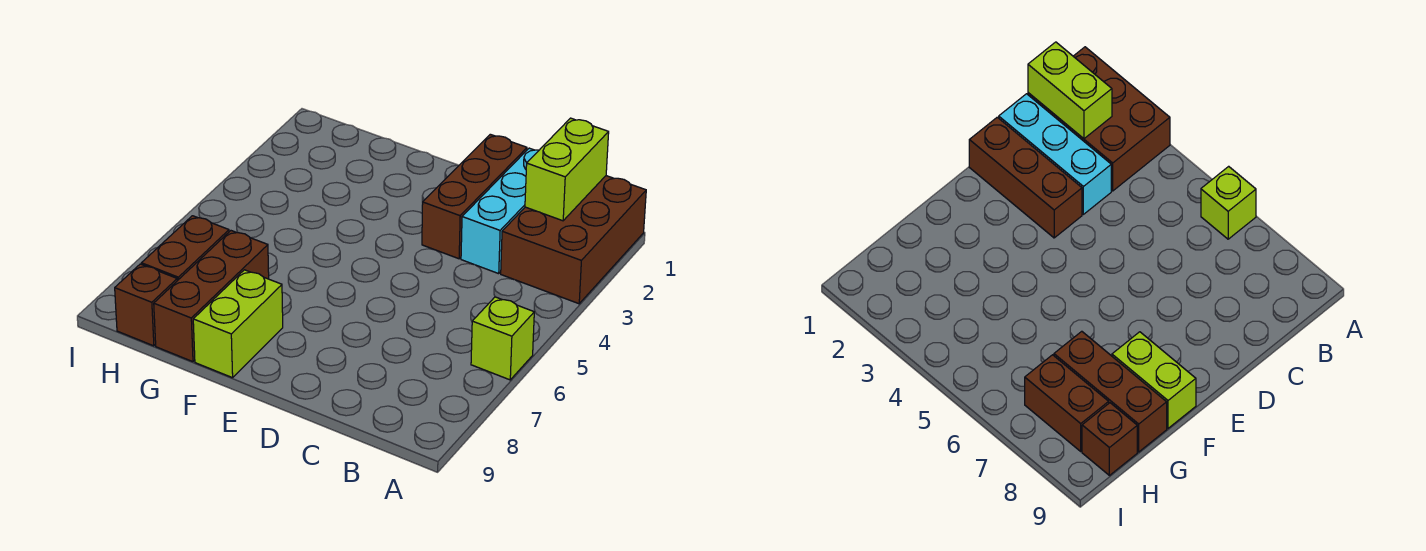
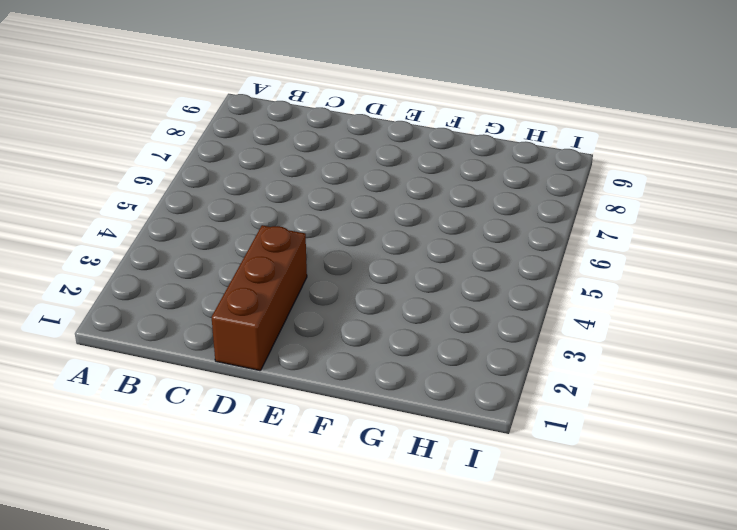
none -> brown 2x3 brick [501,176,646,304]
none -> lime 1x1 brick [471,297,534,380]

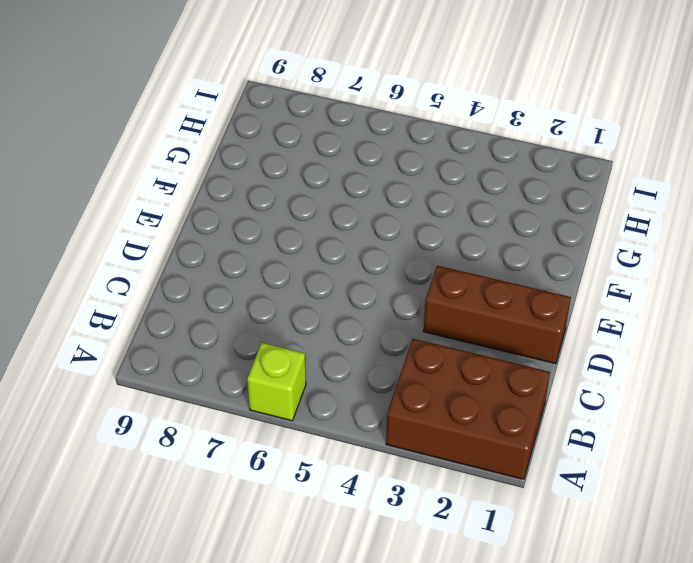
none -> cyan 1x3 brick [461,148,539,274]
none -> lime 1x2 brick [193,270,283,378]

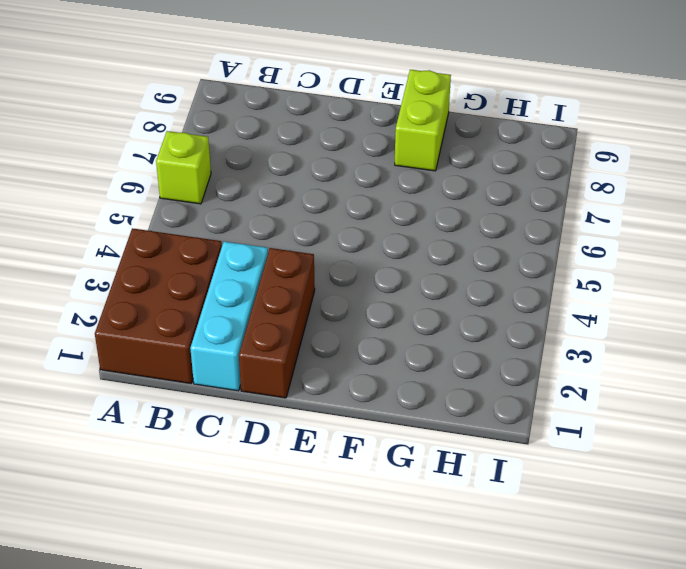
none -> brown 1x3 brick [154,231,269,362]
none -> brown 1x2 brick [141,216,229,281]

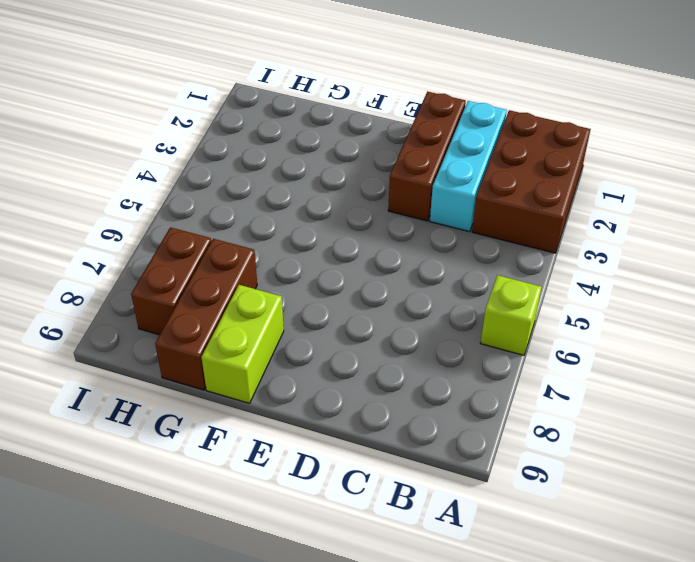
none -> brown 1x1 brick [115,264,177,346]
none -> lime 1x2 brick [525,118,609,221]

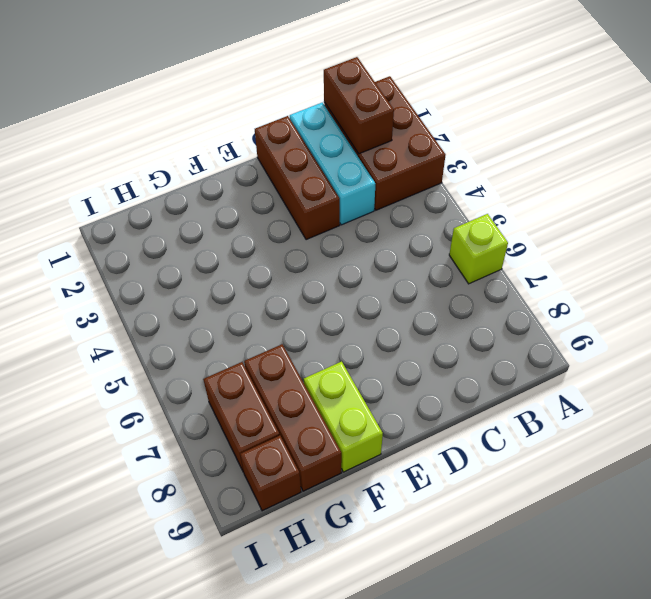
brown 1x2 brick [324,57,394,154] -> lime 1x2 brick [525,118,609,221]

